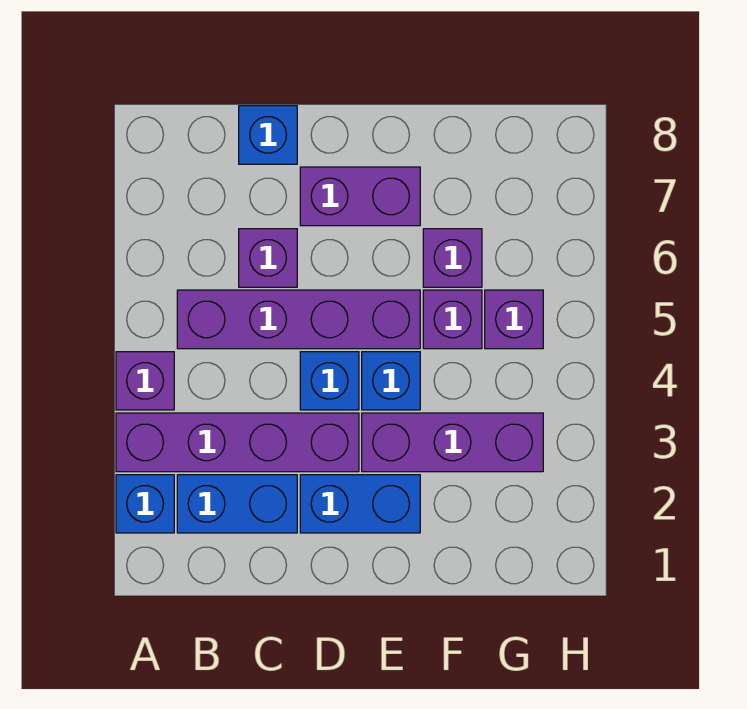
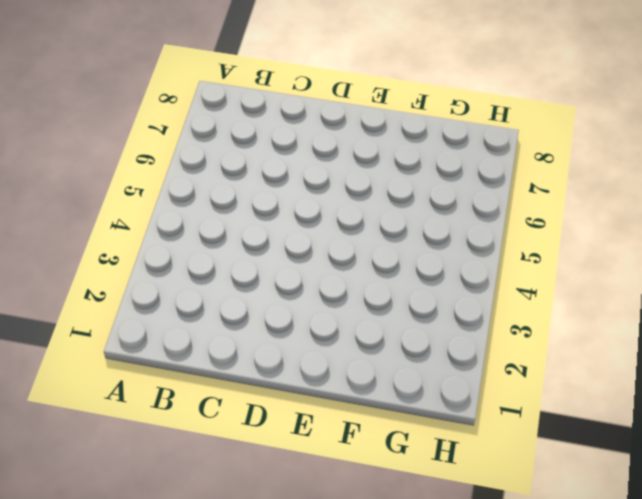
none -> blue 1x1 brick [116,475,174,533]
none -> purple 1x4 brick [116,413,359,472]
none -> purple 1x1 brick [116,352,174,410]

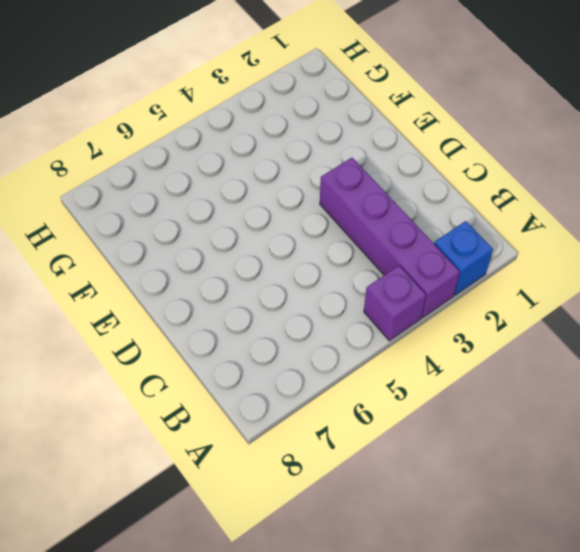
none -> blue 1x2 brick [177,475,297,533]
none -> purple 1x4 brick [177,290,420,349]
none -> purple 1x1 brick [239,229,297,287]

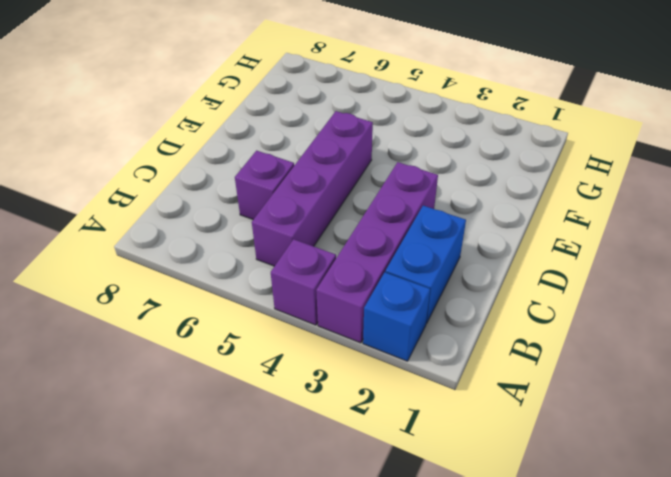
none -> blue 1x1 brick [239,106,297,164]
none -> blue 1x2 brick [300,475,420,533]
none -> blue 1x1 brick [300,352,359,410]

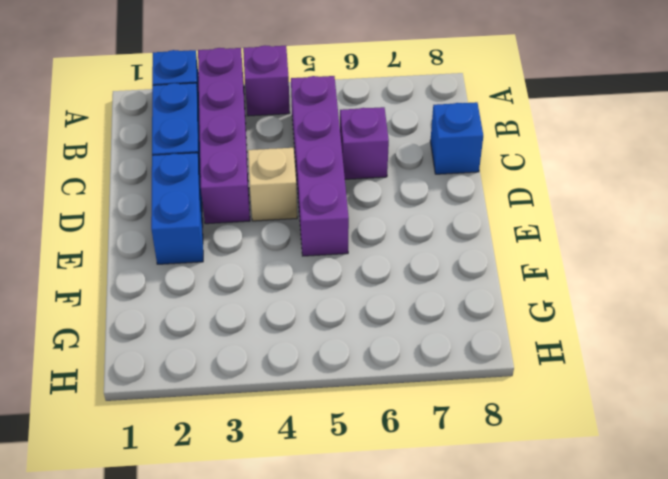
tan 1x1 brick [248,148,297,221] -> blue 1x1 brick [300,352,359,410]
none -> purple 1x2 brick [300,167,420,226]
none -> purple 1x3 brick [362,413,543,472]
none -> blue 1x1 brick [362,352,420,410]

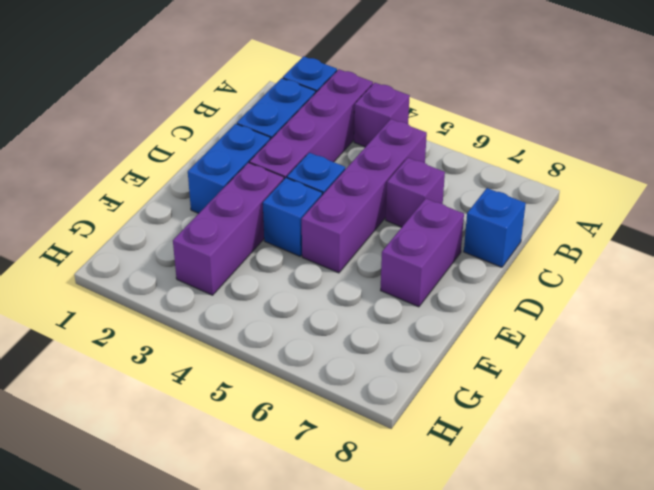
none -> purple 1x1 brick [423,290,482,349]
none -> purple 1x1 brick [423,229,482,287]
none -> purple 1x1 brick [485,290,543,349]

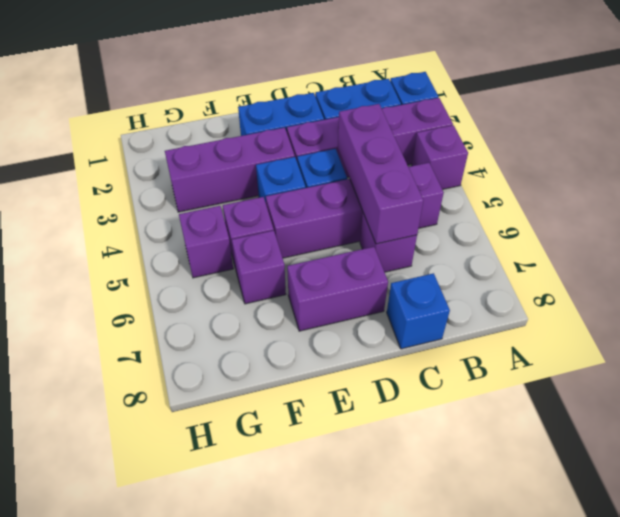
purple 1x3 brick [338,104,423,244] -> none

